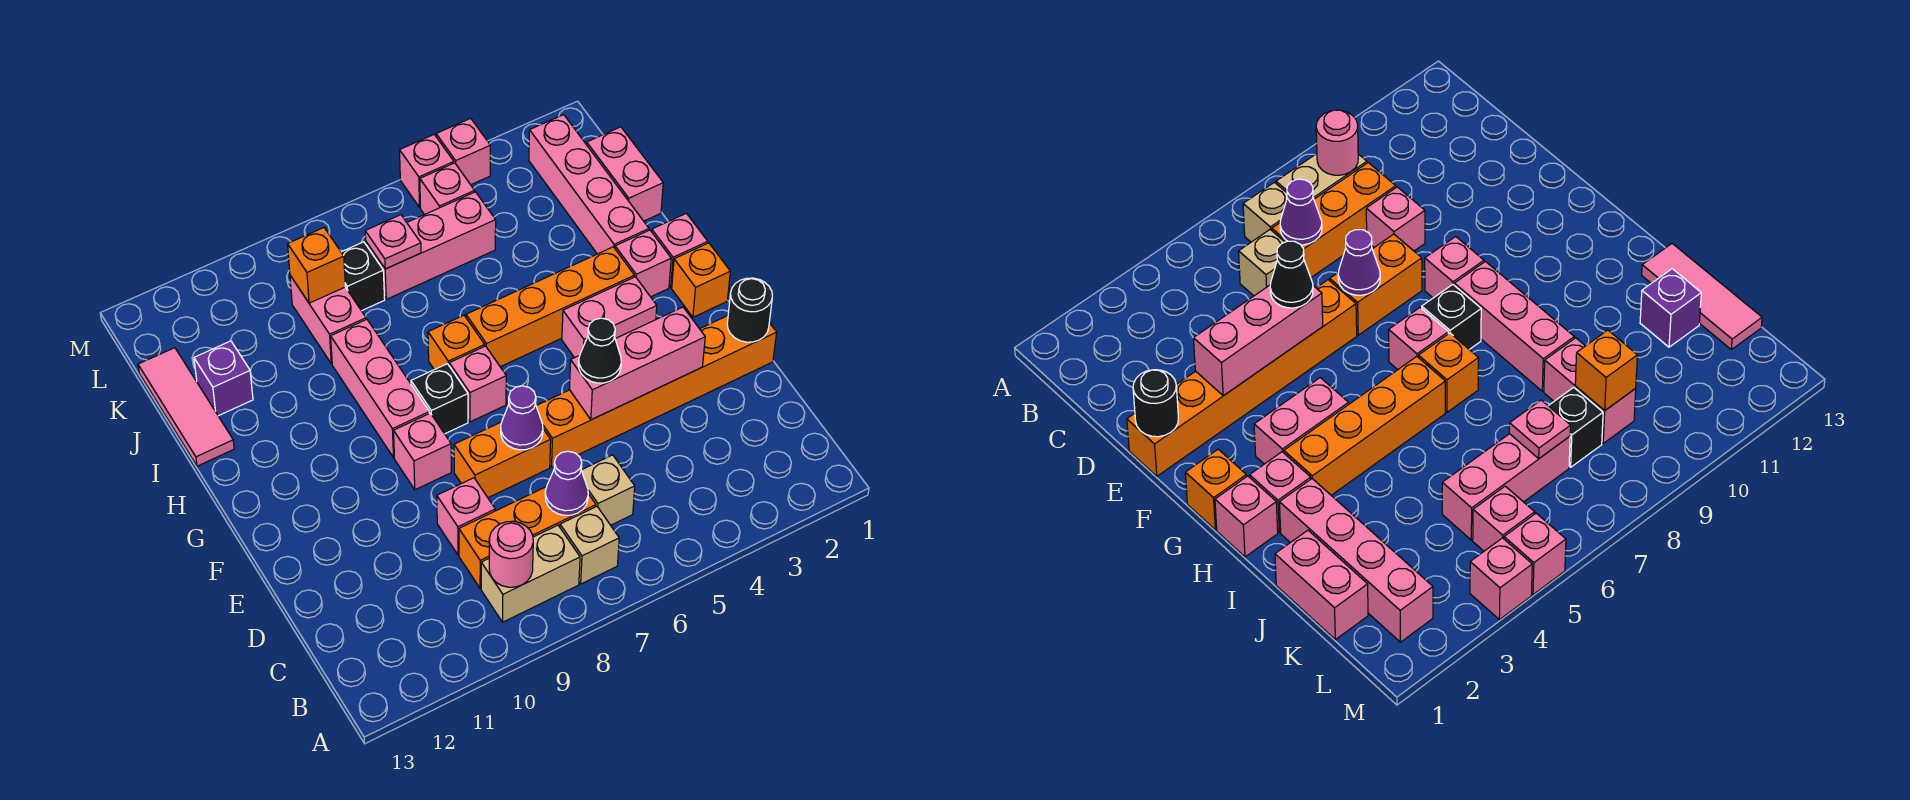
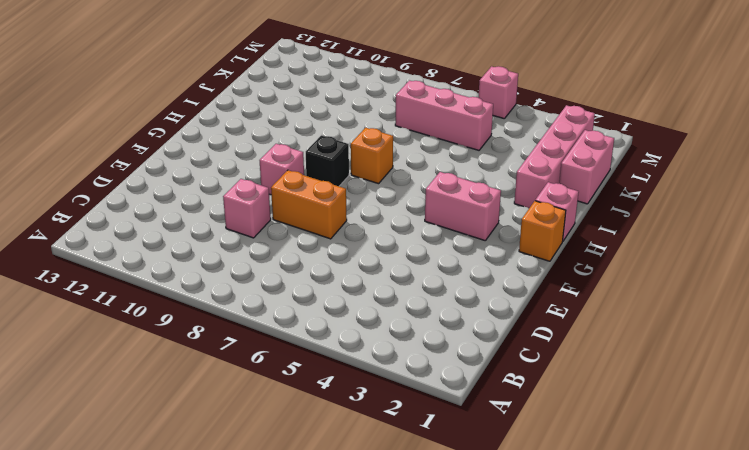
none -> tan 1x1 brick [560,507,619,584]
none -> tan 1x2 brick [481,525,580,622]
none -> tan 1x1 brick [581,455,635,525]
none -> orange 1x3 brick [459,487,596,589]

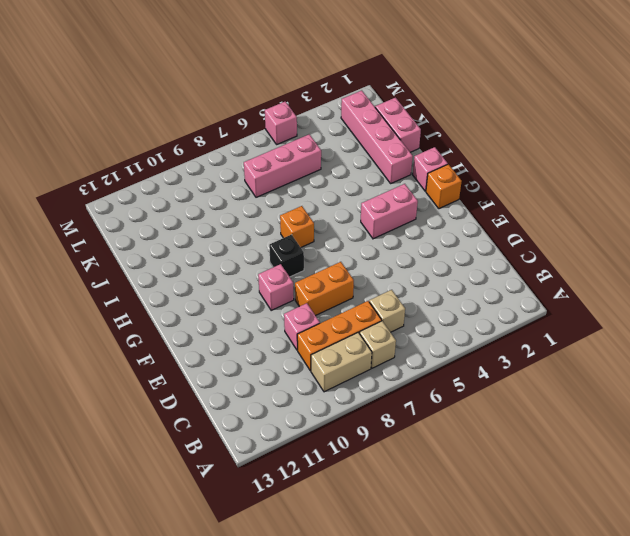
none -> orange 1x6 brick [536,316,777,467]
none -> pink 1x1 brick [449,346,506,422]
none -> pink 1x3 brick [331,319,429,458]
none -> pink 1x1 brick [615,230,671,297]

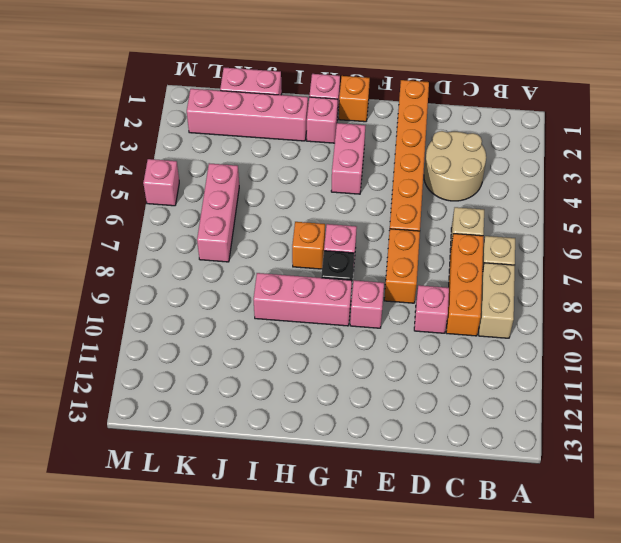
tan 2x2 round brick [424,131,486,201] -> none
none -> orange 1x4 brick [466,247,634,367]
none -> pink 1x3 tile [138,348,234,466]
none -> pink 1x2 brick [290,276,366,364]
none -> purple 1x1 brick [194,341,253,416]

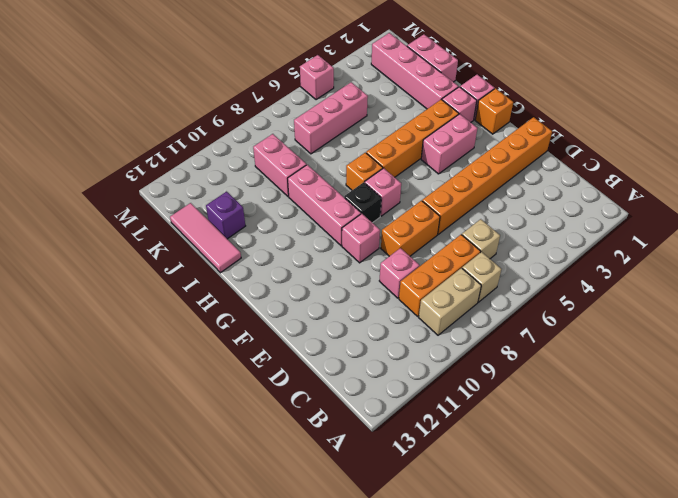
none -> black 1x1 brick [341,242,385,311]
none -> pink 1x1 brick [420,163,475,215]
none -> pink 1x1 brick [436,118,490,185]
none -> pink 1x1 round brick [489,521,533,587]

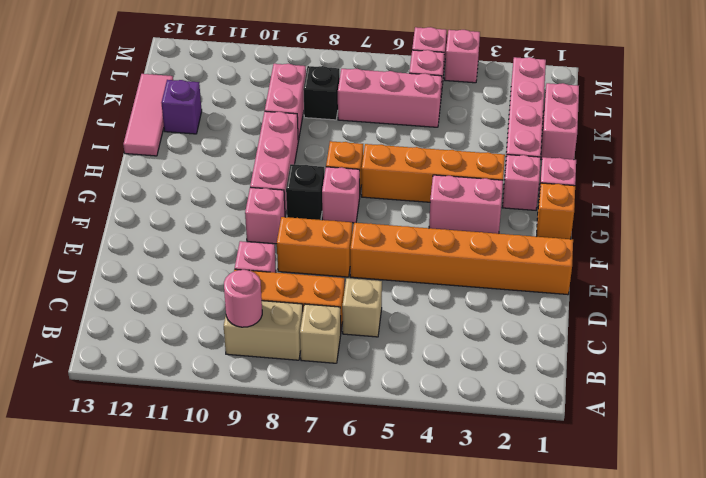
none -> purple 1x1 cone [545,451,588,515]
none -> black 1x1 round brick [727,278,772,342]
none -> pink 1x3 brick [569,307,705,420]
none -> purple 1x1 cone [501,386,543,450]

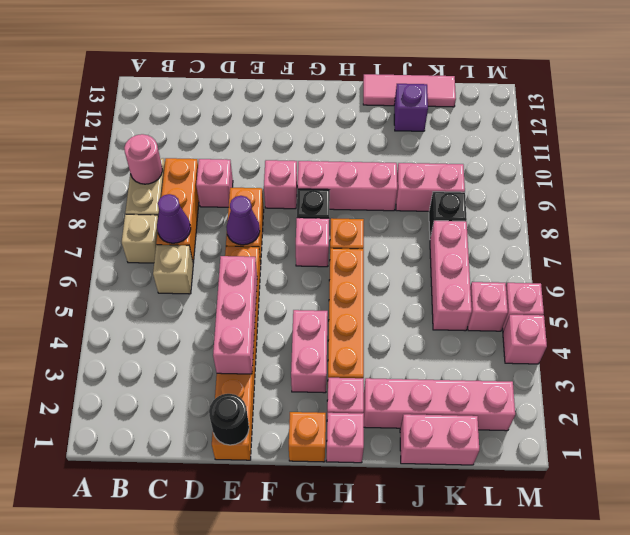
none -> pink 1x1 plate [365,215,421,269]
none -> orange 1x1 brick [288,228,345,303]
none -> black 1x1 cone [579,318,621,383]

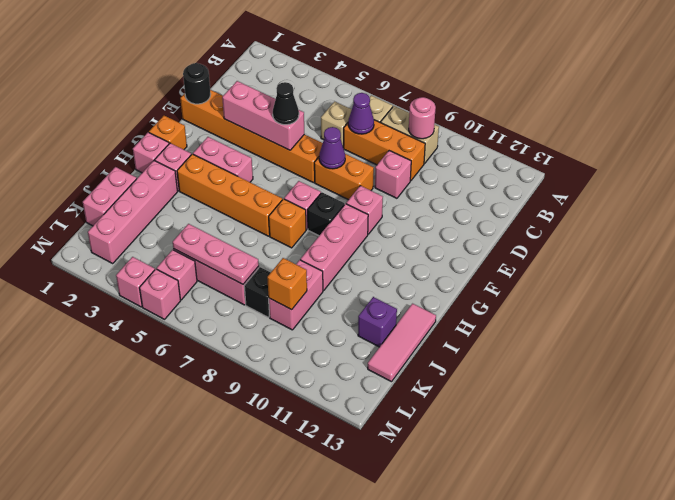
pink 1x3 plate [173,224,259,284] -> pink 1x1 plate [365,215,421,269]

